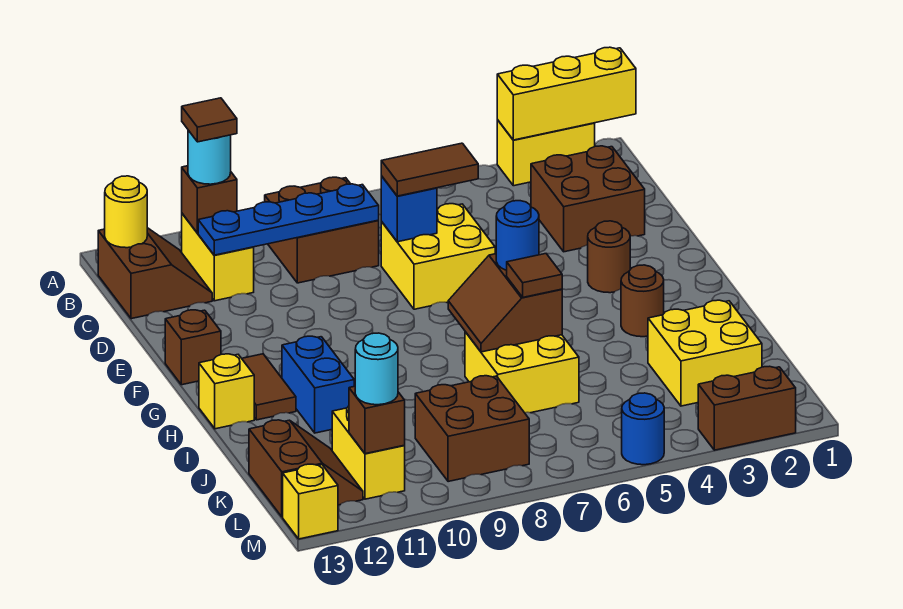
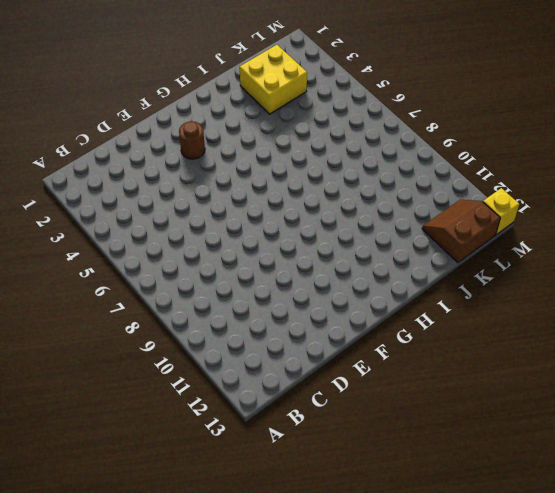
none -> yellow 1x2 brick [497,120,595,186]
none -> brown 2x2 brick [265,177,379,283]
none -> yellow 1x2 brick [182,214,254,301]
none -> brown 2x2 slope [98,228,212,319]

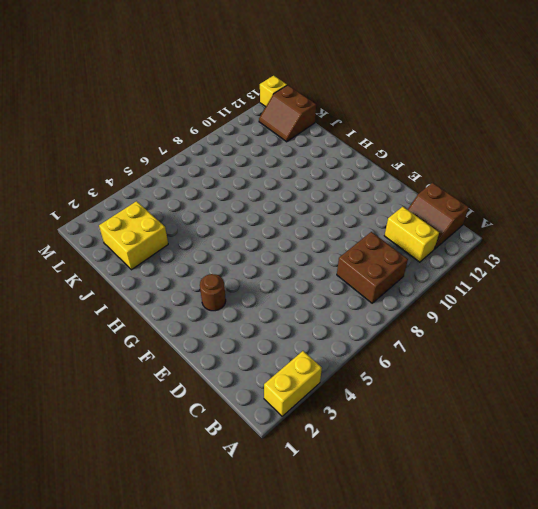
none -> brown 2x2 brick [531,146,645,252]
none -> yellow 2x2 brick [381,204,495,309]
none -> brown 1x1 brick [165,310,221,385]
none -> brown 1x2 tile [242,354,296,420]

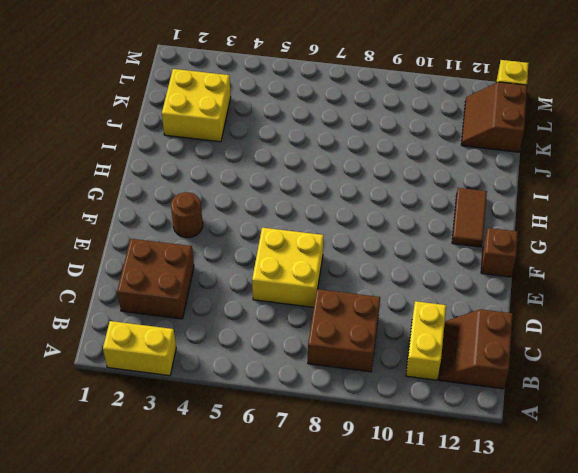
none -> brown 1x1 round brick [621,265,664,337]
none -> blue 1x2 brick [282,336,354,433]
none -> yellow 1x1 brick [199,354,254,429]
none -> yellow 2x2 brick [465,332,579,413]

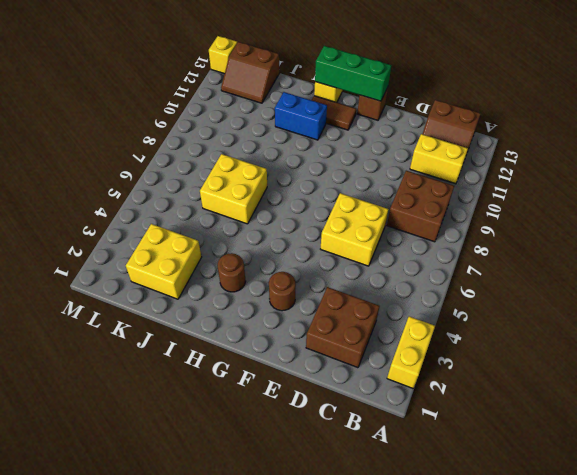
green 1x3 brick [315,46,391,101] -> none
none -> brown 2x2 brick [415,376,529,482]
none -> yellow 1x2 brick [332,406,405,499]
none -> brown 1x2 brick [698,366,796,450]
none -> blue 1x1 round brick [622,393,664,465]

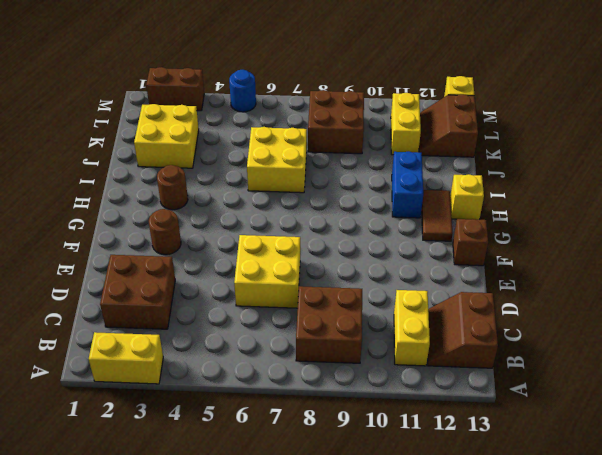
none -> yellow 1x3 brick [497,47,636,140]
none -> brown 1x1 brick [182,166,237,233]
none -> yellow 1x1 round brick [105,176,147,248]
none -> blue 1x4 plate [198,184,379,255]

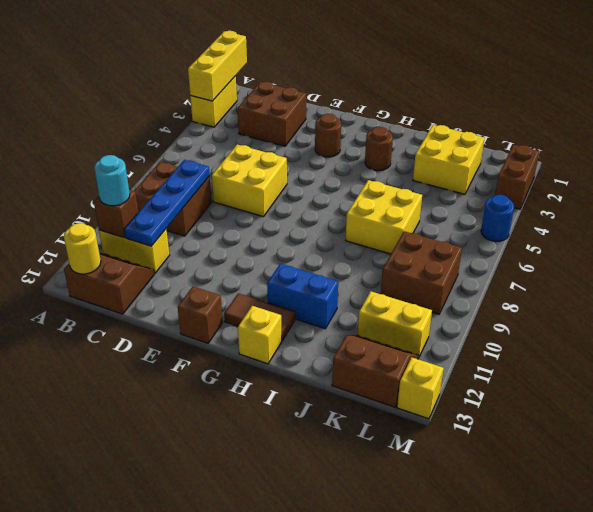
none -> blue 1x1 brick [381,176,437,242]
none -> brown 2x2 slope [448,254,562,352]
none -> brown 1x1 brick [349,386,405,454]
none -> brown 1x2 tile [381,143,478,196]

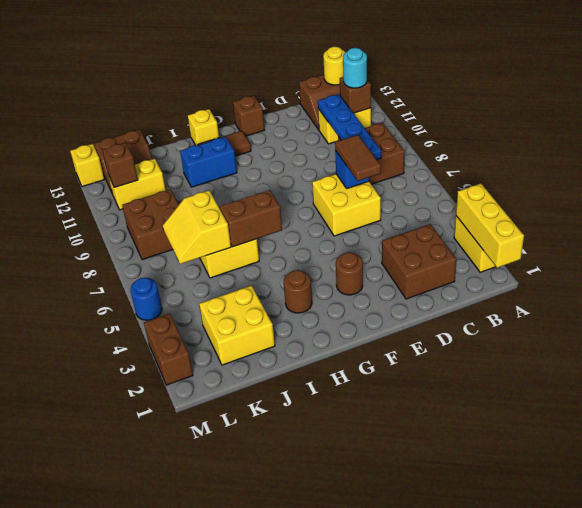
yellow 2x2 slope [163,190,231,264] -> none
none -> blue 1x1 round brick [496,201,539,270]
none -> brown 1x1 tile [507,254,562,297]
none -> cyan 1x1 round brick [355,333,398,405]
none -> brown 1x1 tile [182,98,237,142]

